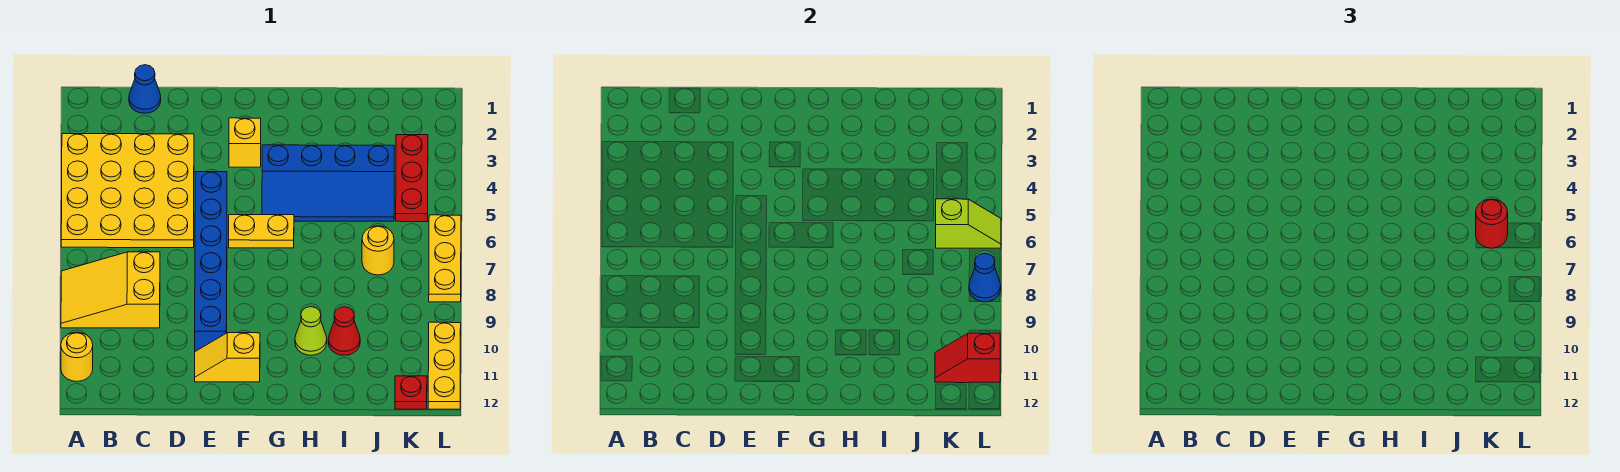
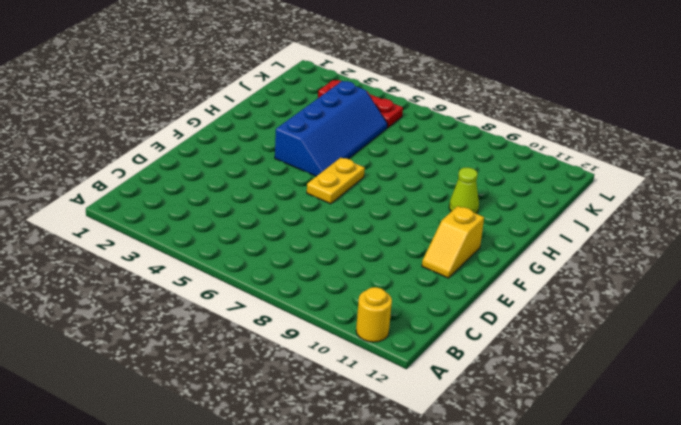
none -> yellow 4x4 plate [61,134,194,248]
none -> yellow 2x3 slope [61,252,160,328]
none -> blue 1x1 cone [129,65,161,113]

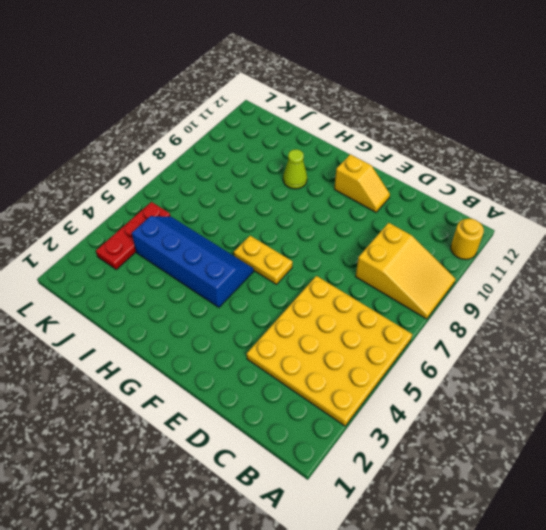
none -> blue 1x1 cone [129,65,161,113]
none -> blue 1x6 brick [195,172,227,351]
none -> yellow 1x1 brick [229,118,261,167]

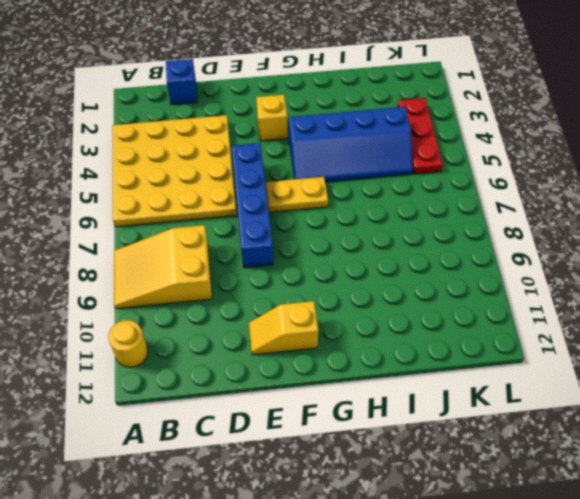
blue 1x1 brick [166,59,197,105] -> blue 1x1 cone [129,65,161,113]
blue 1x4 brick [232,143,273,268] -> blue 1x6 brick [195,172,227,351]
none -> lime 1x1 cone [295,307,327,355]
none -> red 1x1 cone [328,307,360,355]
none -> yellow 1x1 round brick [362,226,394,275]

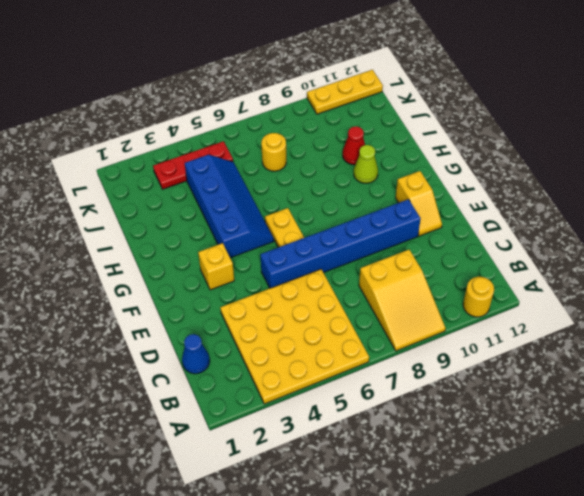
none -> red 1x1 plate [395,376,427,409]
none -> yellow 1x3 plate [429,215,461,302]
none -> lime 1x2 slope [936,199,1001,248]

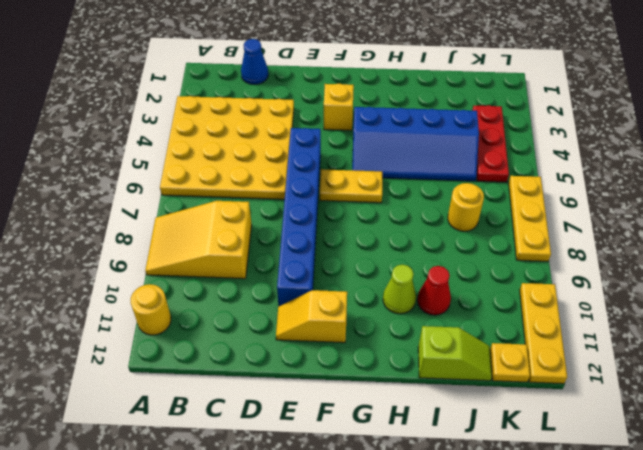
lime 1x2 slope [418,326,492,381] -> lime 1x2 slope moved to [936,199,1001,248]
yellow 1x1 plate [490,343,530,382] -> red 1x1 plate [395,376,427,409]
none -> red 1x2 slope [935,333,1000,383]
none -> blue 1x1 cone [969,253,1001,302]
none -> red 1x1 round brick [1476,199,1508,248]

